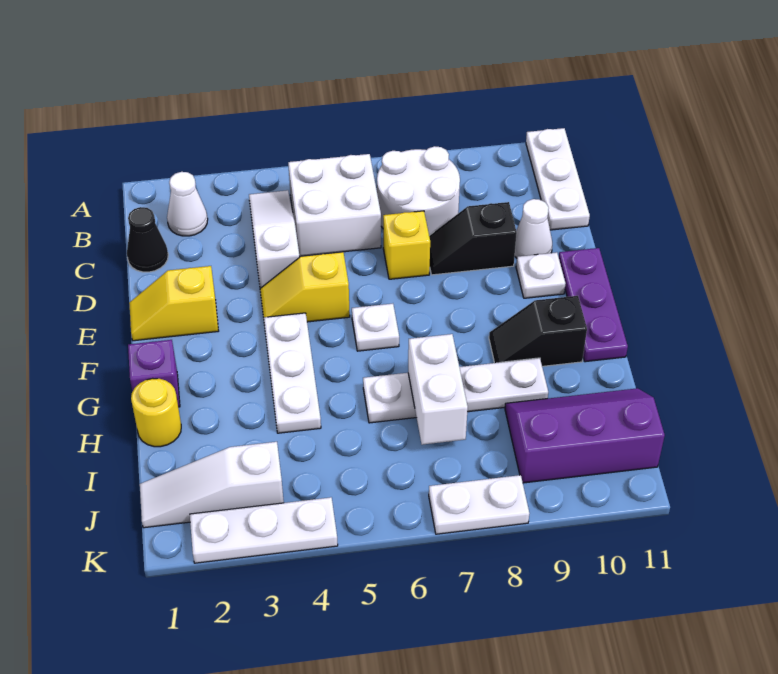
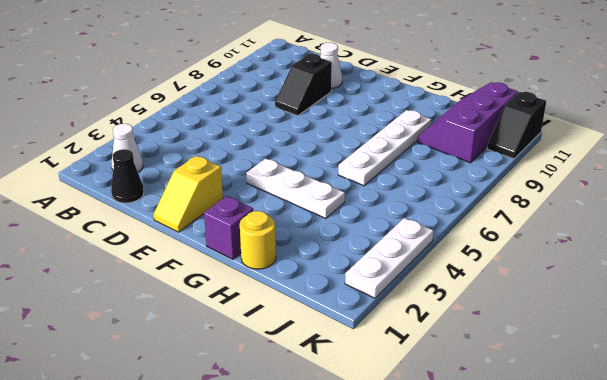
black 1x2 slope [487,92,546,159] -> black 1x2 slope moved to [489,296,587,366]
none -> white 1x3 plate [526,128,590,230]
none -> white 1x3 slope [249,190,299,288]
none -> white 2x2 brick [288,154,381,256]

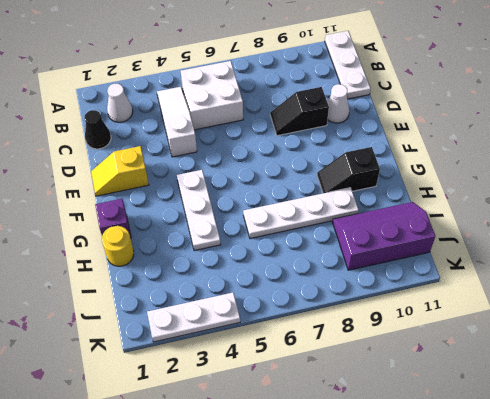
none -> white 2x2 round brick [377,146,460,235]
none -> yellow 1x1 brick [383,211,430,279]
none -> yellow 1x2 slope [260,252,350,322]

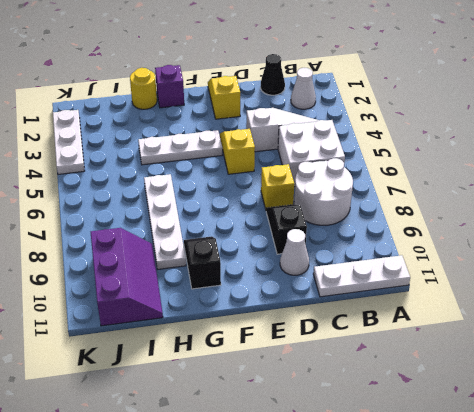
none -> white 1x1 plate [516,252,565,298]
none -> purple 1x3 plate [559,248,628,362]
none -> white 1x1 plate [352,304,399,351]

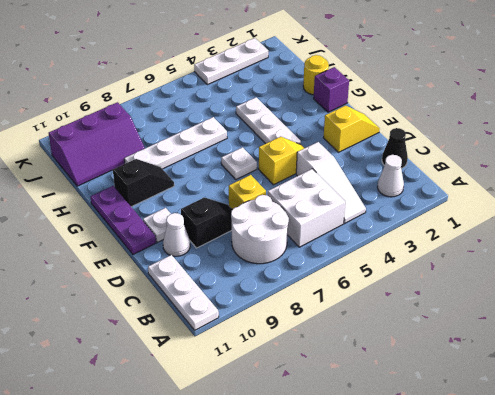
none -> white 1x3 slope [140,442,284,528]
none -> white 1x2 plate [429,475,529,534]
none -> white 1x2 brick [408,334,468,445]

